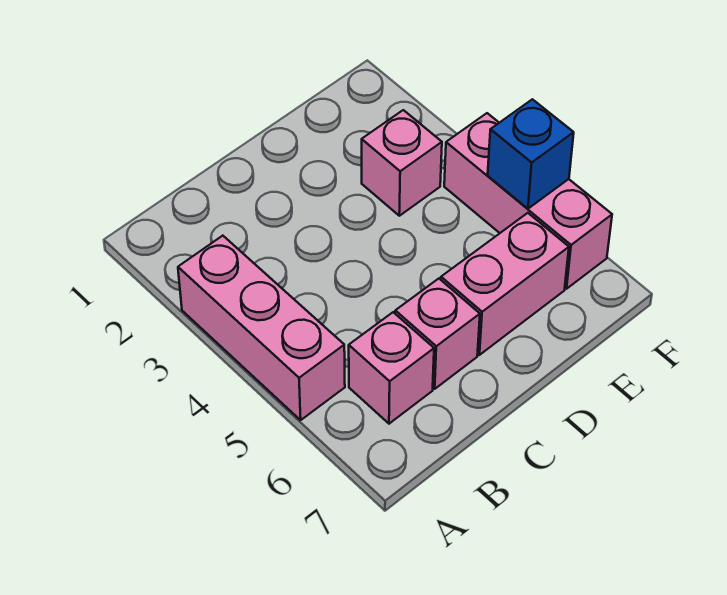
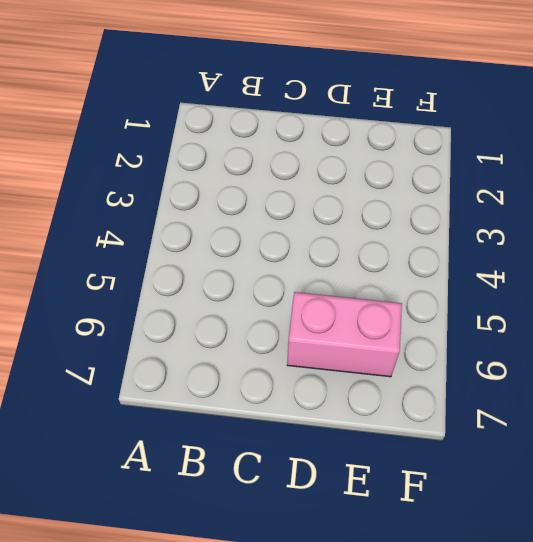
none -> pink 1x3 brick [178,236,345,420]
none -> pink 1x1 brick [349,312,434,424]

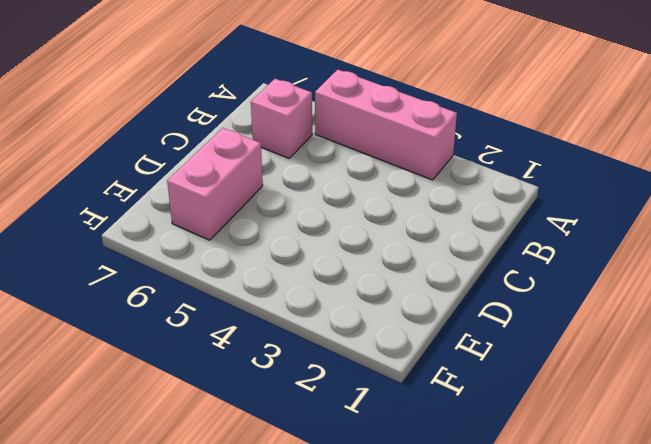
none -> pink 1x1 brick [395,279,480,389]
none -> pink 1x1 brick [362,110,442,216]

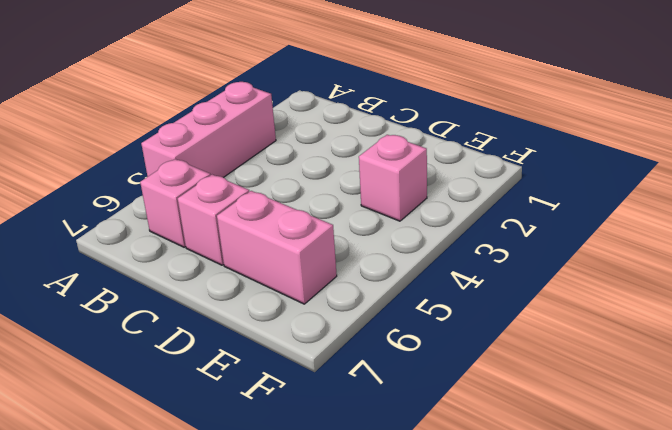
none -> pink 1x3 brick [444,113,612,289]
none -> blue 1x1 brick [488,99,574,209]

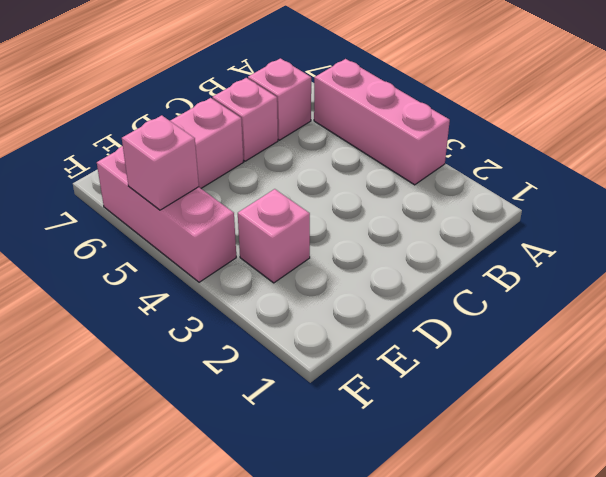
pink 1x1 brick [122,115,199,210] -> blue 1x1 brick [488,99,574,209]

